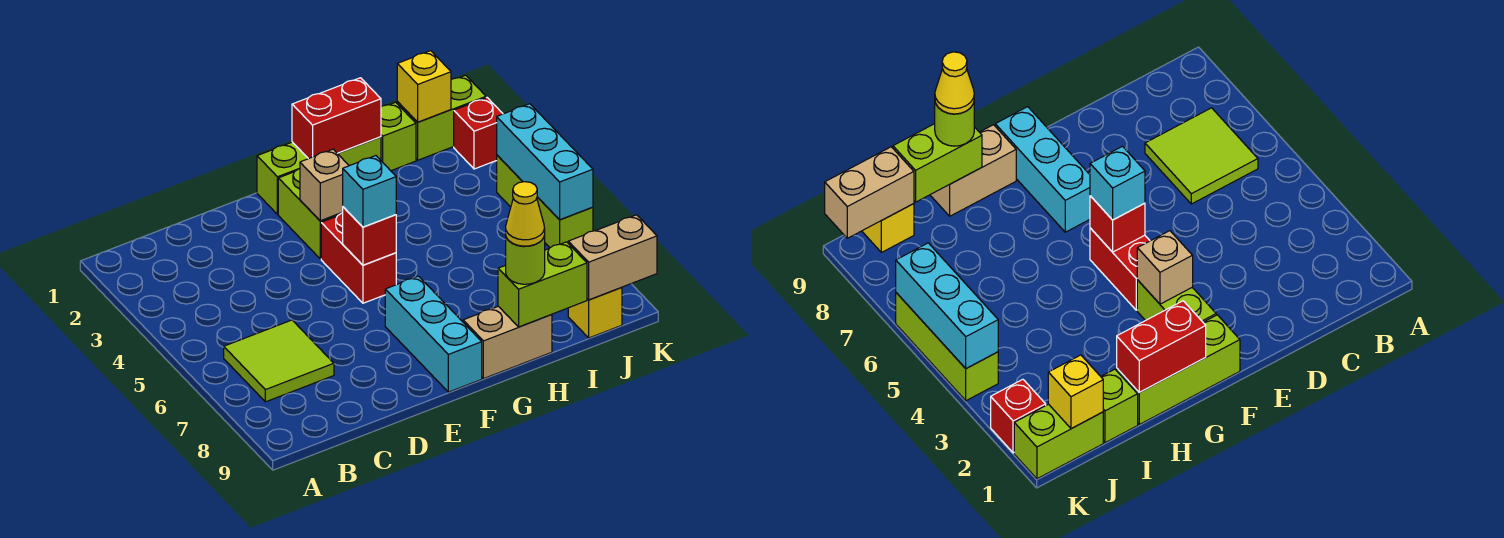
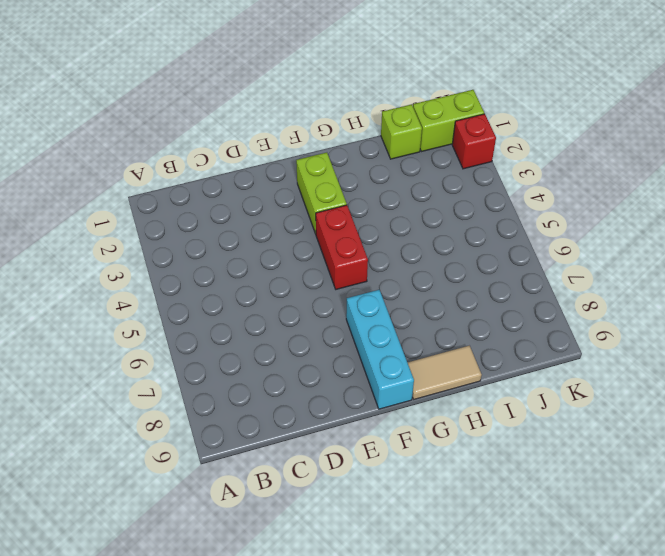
tan 1x2 tile [408,346,482,399] -> tan 1x2 brick [463,306,552,379]
none -> lime 2x2 tile [224,320,334,402]
none -> lime 1x3 brick [257,137,381,214]
none -> yellow 1x1 brick [568,287,622,338]

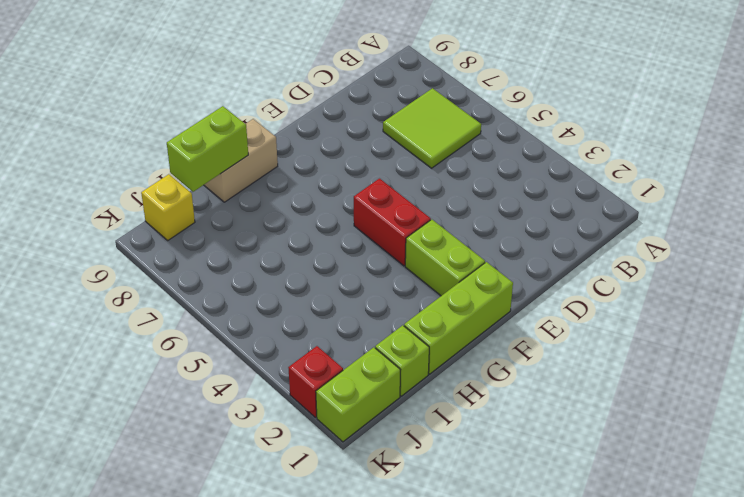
none -> cyan 1x3 brick [385,276,482,392]
none -> lime 1x3 brick [497,155,593,248]
none -> tan 1x1 brick [300,149,349,221]

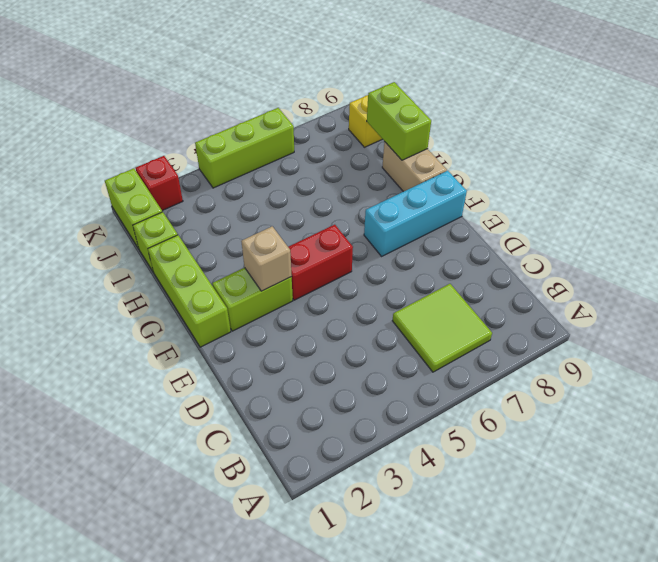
none -> red 1x1 brick [342,207,396,265]
none -> red 1x2 brick [292,78,381,159]
none -> yellow 1x1 brick [397,51,451,122]

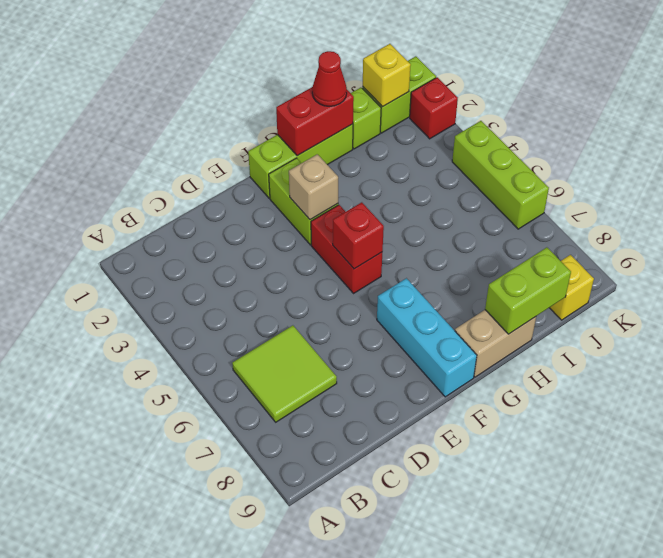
red 1x1 cone [312,51,347,106] -> none
none -> tan 1x2 brick [568,215,657,300]
none -> cyan 1x3 brick [497,104,593,220]
none -> cyan 1x1 brick [343,156,396,227]

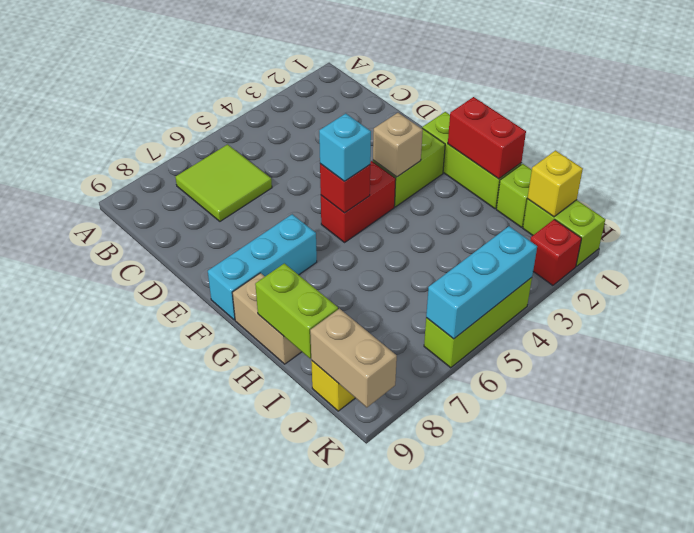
none -> lime 1x1 round brick [506,236,545,284]
none -> yellow 1x1 cone [506,182,545,246]

